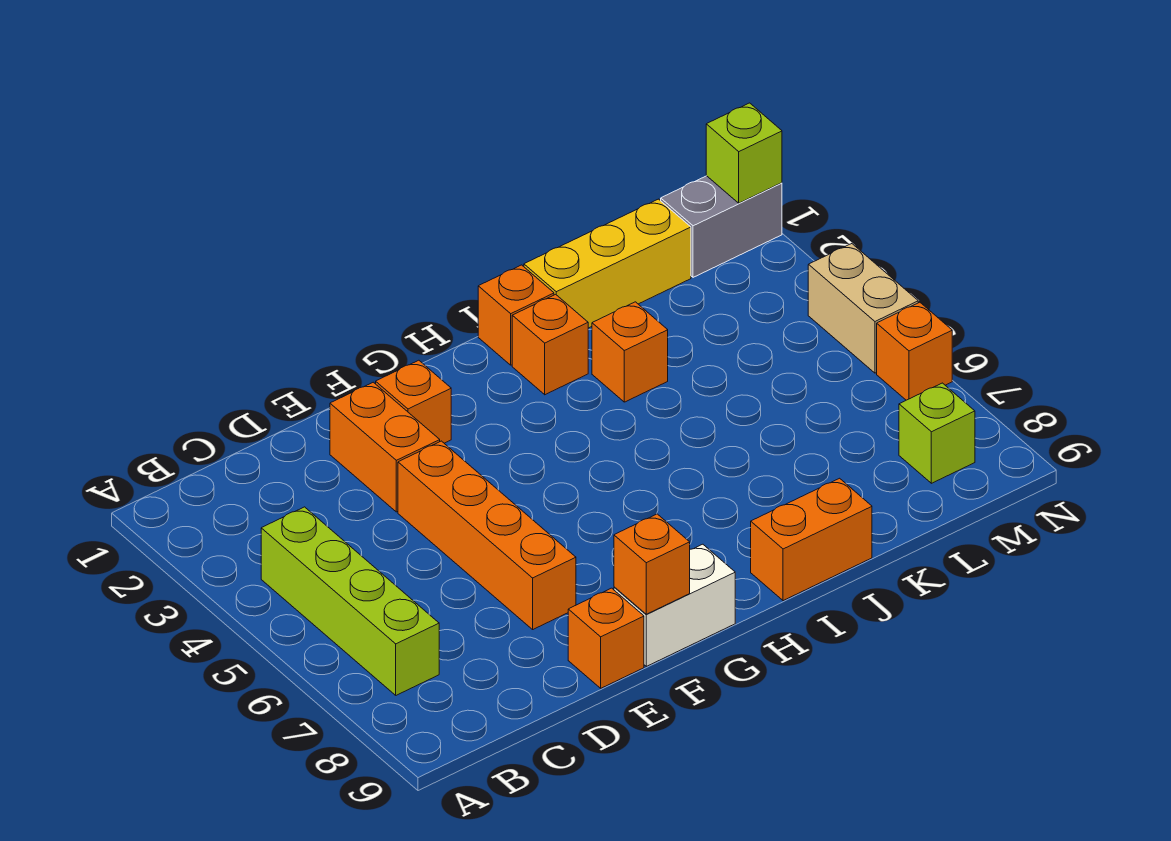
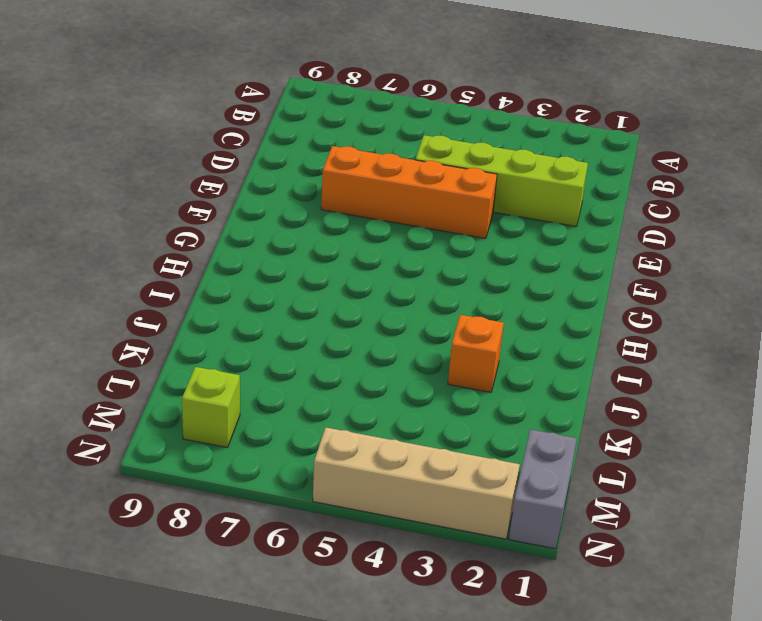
lime 1x4 brick [416,135,588,227] -> lime 1x4 brick moved to [261,507,439,695]
tan 1x4 brick [313,428,520,539] -> tan 1x2 brick [808,244,918,373]
none -> orange 1x2 brick [330,382,440,512]
none -> orange 1x1 brick [568,588,644,688]
none -> orange 1x1 brick [376,360,451,443]

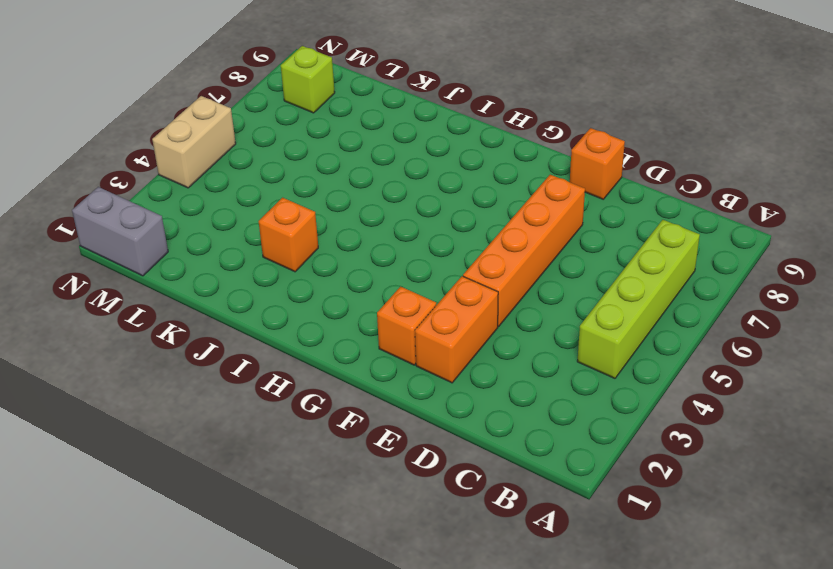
none -> white 1x2 brick [614,544,735,666]
none -> orange 1x1 brick [478,265,554,365]
none -> orange 1x1 brick [512,294,588,395]

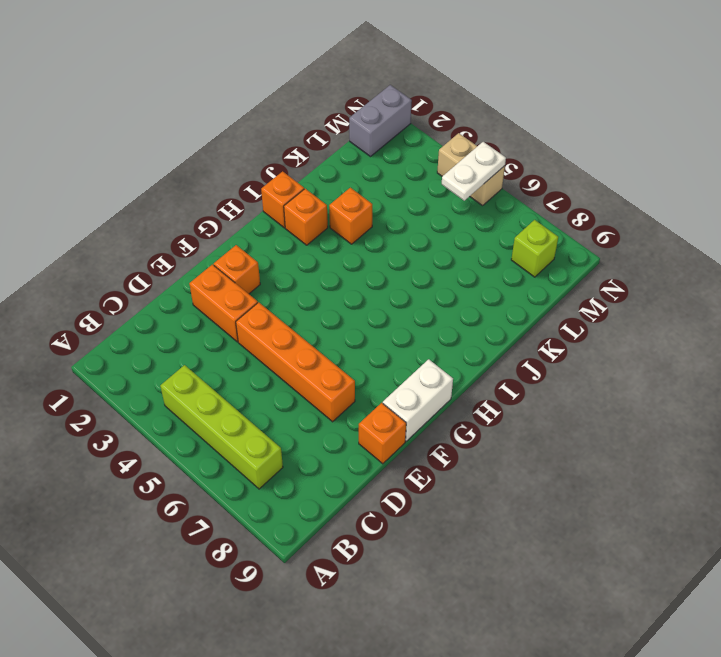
white 1x2 plate [442,142,506,201] -> none
none -> orange 1x2 brick [751,478,872,601]
none -> yellow 1x3 brick [524,199,691,328]
none -> orange 1x1 brick [877,302,952,400]

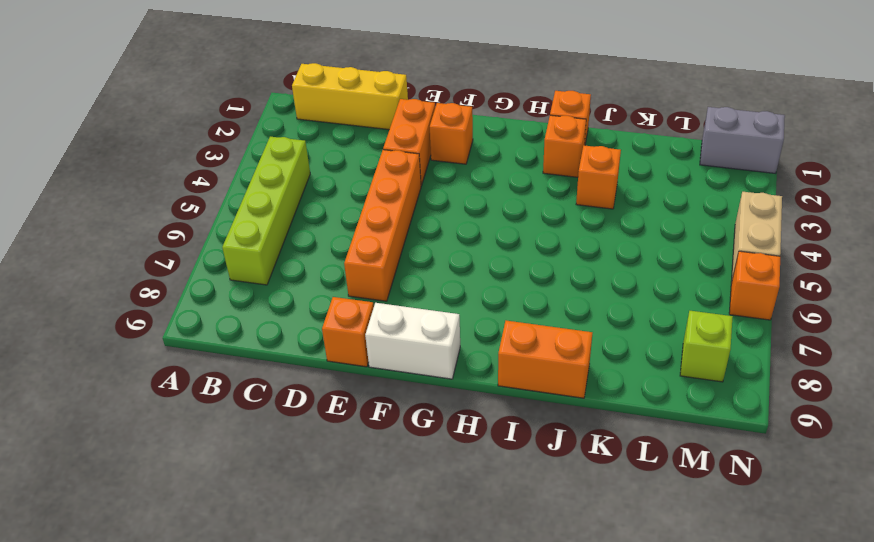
yellow 1x3 brick [292,63,408,130] -> yellow 1x3 brick moved to [524,199,691,328]
none -> orange 1x1 brick [614,514,690,614]
none -> lime 1x1 brick [706,103,782,203]

